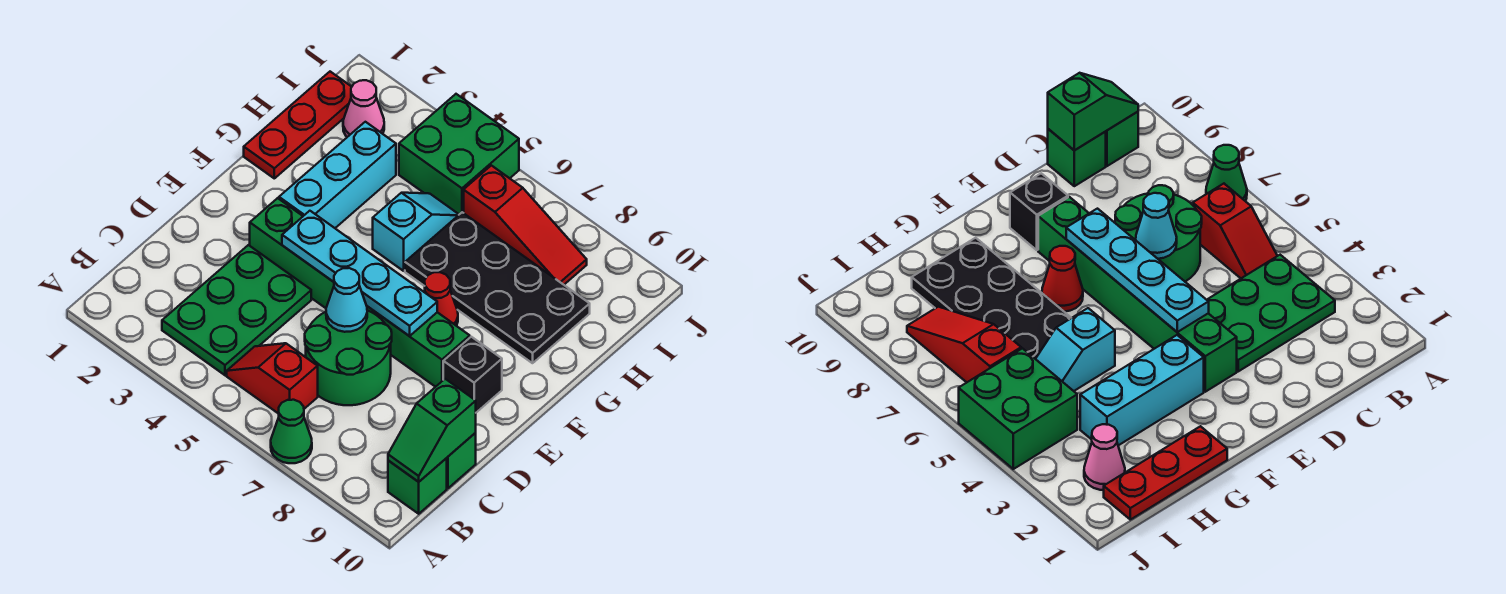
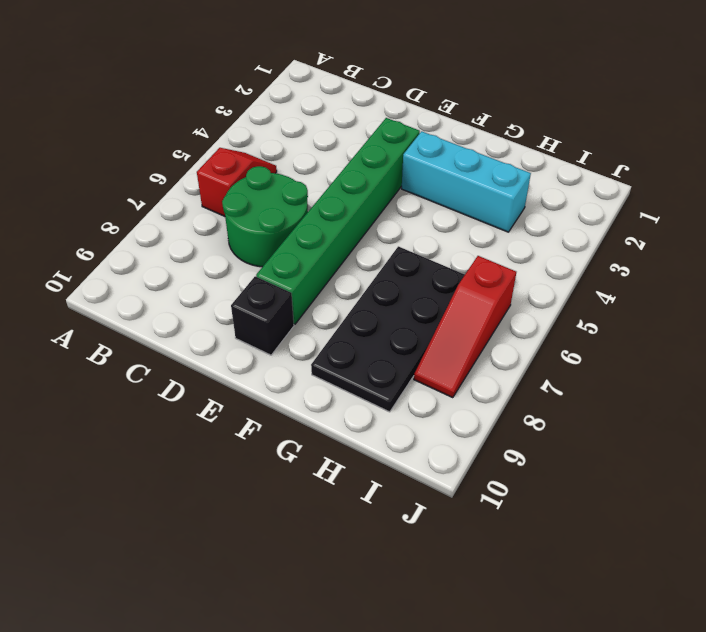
none -> green 1x1 cone [271,400,312,463]
none -> green 2x3 plate [162,245,311,375]
none -> green 1x1 brick [388,458,447,514]

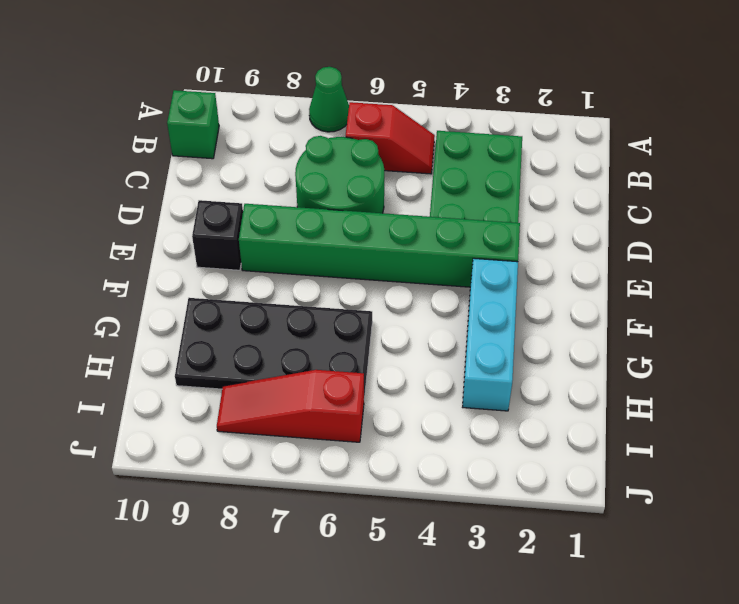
none -> green 1x1 brick [447,433,476,488]
none -> red 1x1 cone [424,272,458,326]
none -> red 1x3 plate [244,72,352,178]

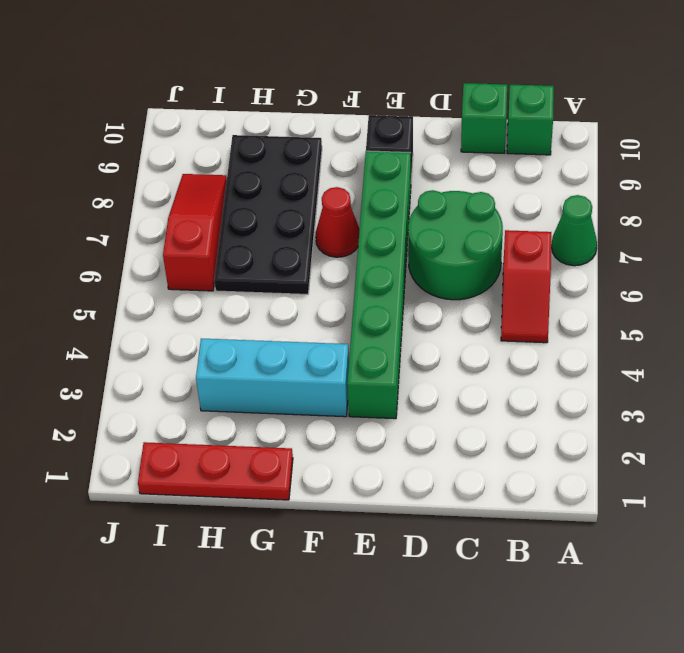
none -> green 2x3 plate [162,245,311,375]
none -> cyan 1x2 slope [373,193,459,271]
none -> pink 1x1 cone [343,80,384,137]

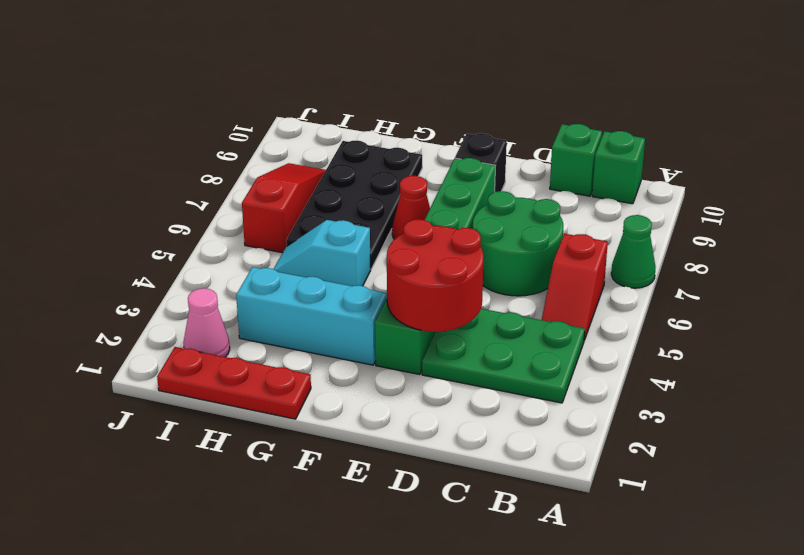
red 2x2 round brick [387,219,484,332] -> cyan 1x4 plate [282,211,437,336]
none -> green 2x2 brick [399,94,519,214]
none -> green 1x2 slope [388,379,476,482]
none -> cyan 1x1 cone [326,268,367,332]

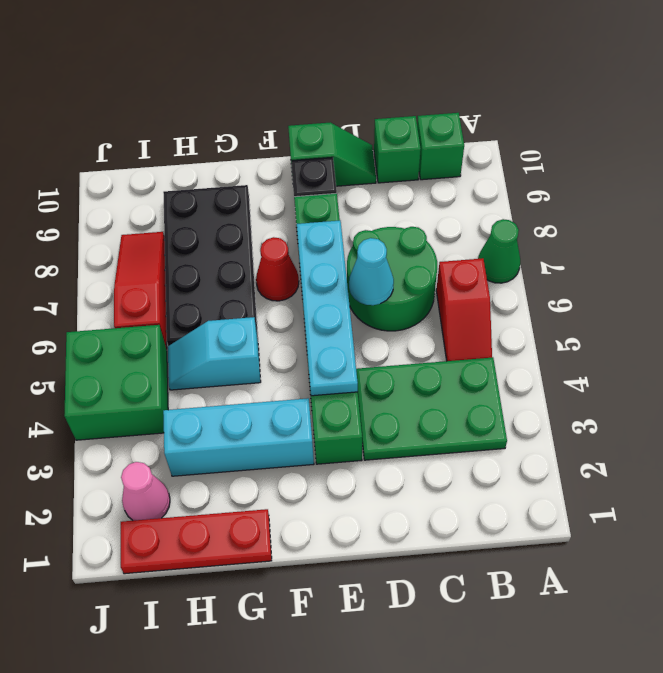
green 1x2 slope [288,122,376,186] -> green 1x2 slope moved to [388,379,476,482]

